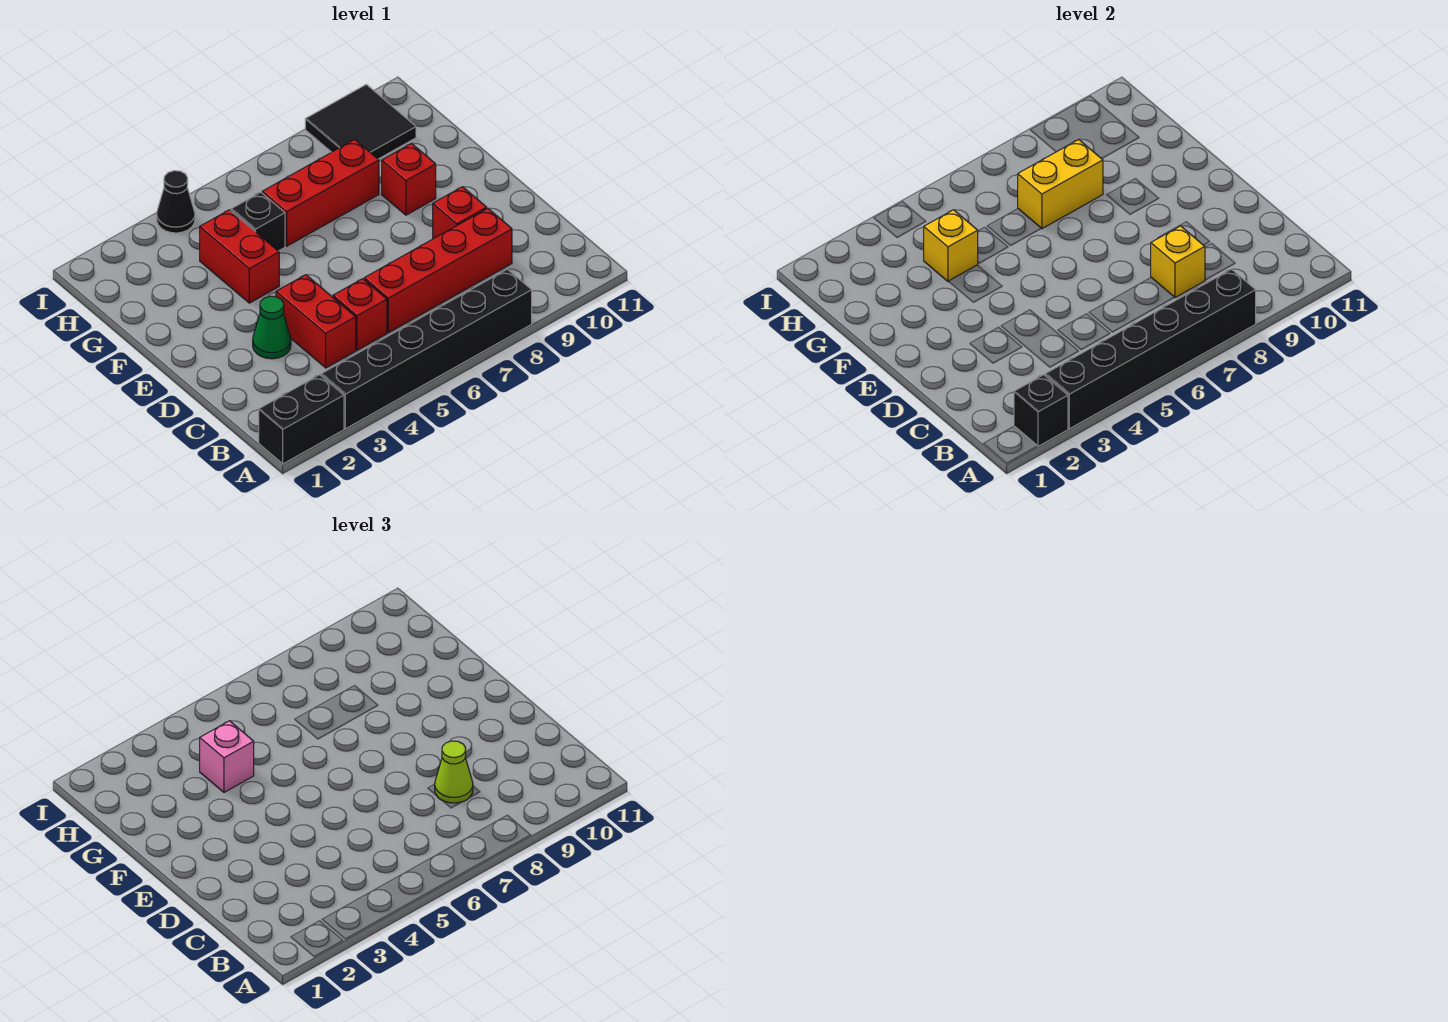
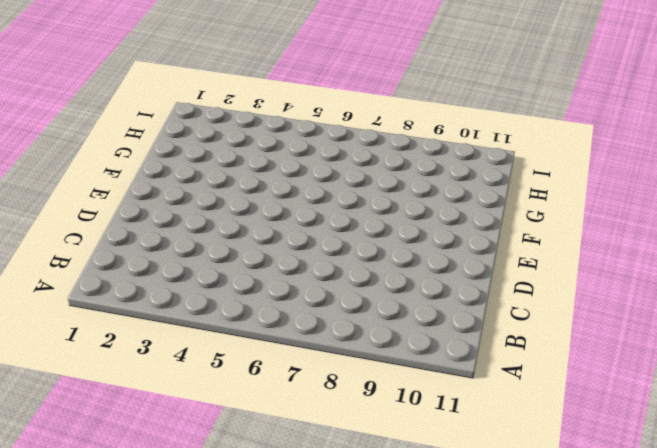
none -> black 1x2 brick [259,375,344,464]
none -> black 1x6 brick [321,269,532,429]
none -> red 1x2 brick [276,275,356,368]

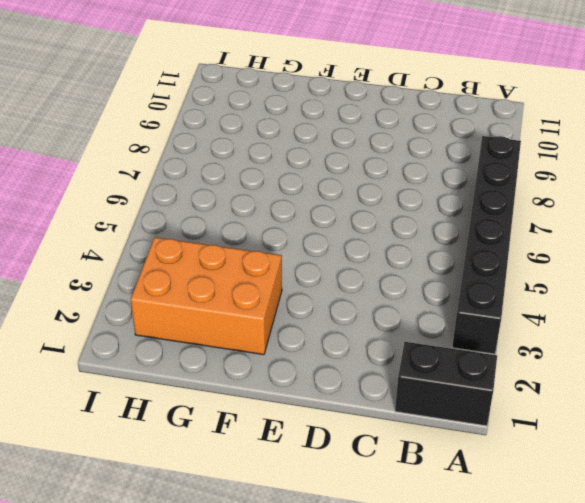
black 1x2 brick [395,342,497,426] -> black 1x2 brick turned to [259,375,344,464]
orange 2x3 brick [131,237,282,355] -> none
none -> red 1x2 brick [276,275,356,368]
none -> red 1x1 brick [333,279,387,350]
none -> red 1x4 brick [364,208,512,333]

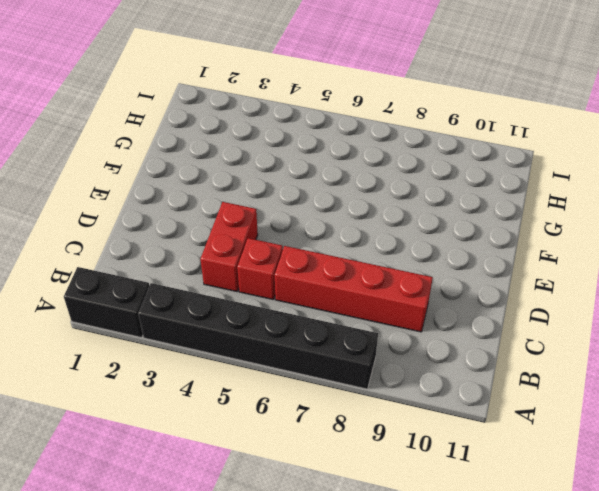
none -> green 1x1 cone [253,296,291,359]
none -> red 1x1 brick [433,187,487,239]
none -> red 1x2 brick [200,210,279,303]

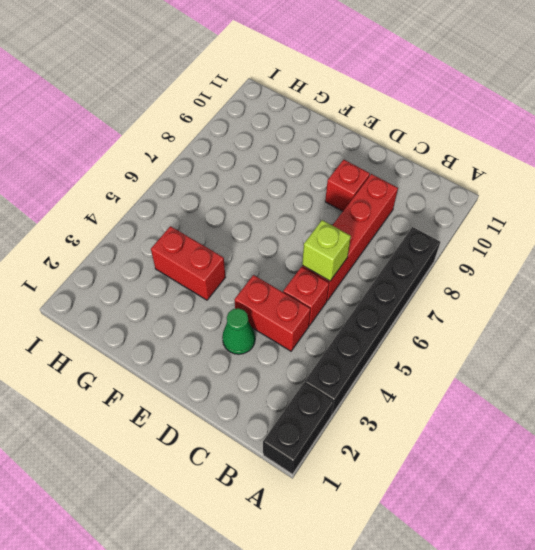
lime 1x1 brick [302,220,351,281] -> none
none -> red 1x1 brick [382,144,436,215]
none -> black 1x1 brick [231,192,285,251]
none -> red 1x3 brick [262,139,379,246]

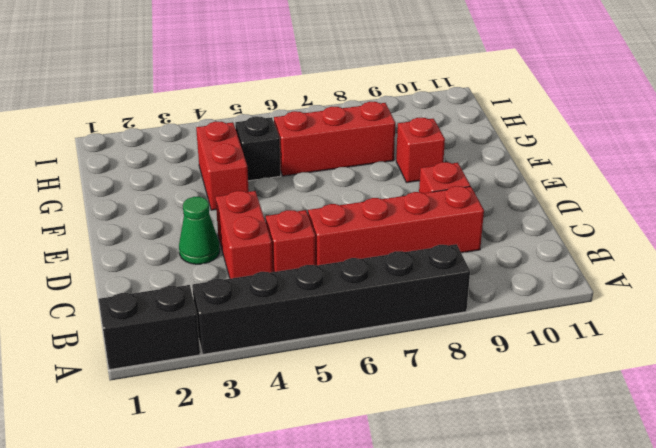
none -> black 2x2 tile [305,84,416,159]
none -> black 1x1 cone [157,171,195,233]
none -> black 1x1 brick [1014,375,1068,446]

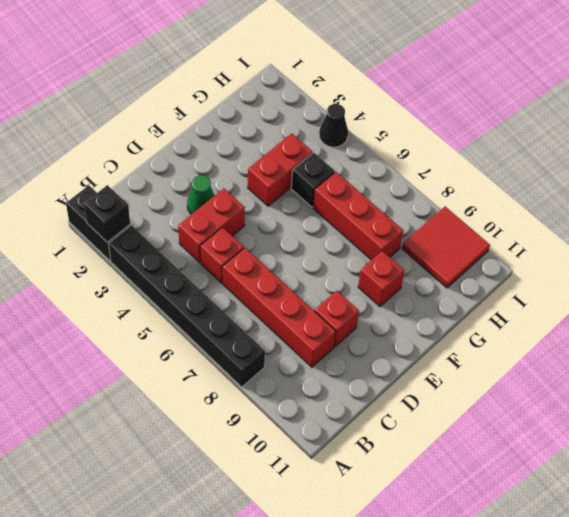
red 2x2 tile [402,207,490,288] -> black 2x2 tile [305,84,416,159]
none -> black 1x6 brick [1045,269,1256,429]
none -> yellow 1x1 brick [1151,226,1205,298]
none -> yellow 1x1 brick [924,210,978,281]

